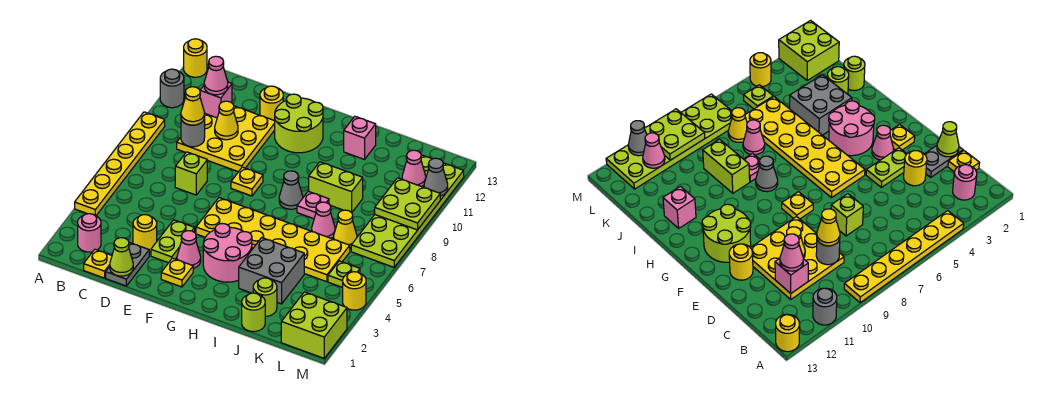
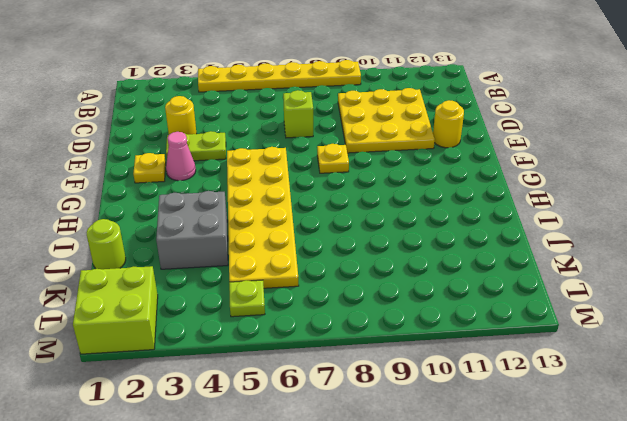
none -> grey 1x1 round brick [160,69,184,108]
none -> yellow 1x1 round brick [184,39,207,77]
none -> pink 1x1 round brick [78,214,101,252]
none -> yellow 1x1 plate [84,249,112,278]

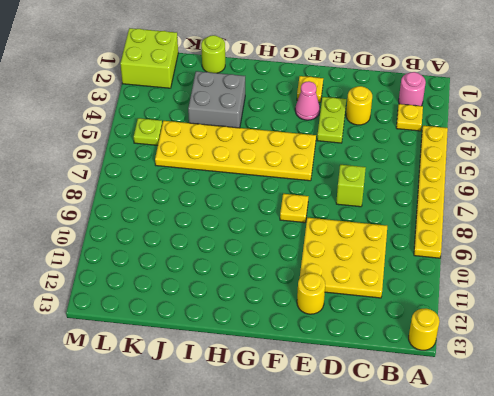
yellow 1x1 plate [396,104,423,131] -> yellow 1x1 plate moved to [84,249,112,278]
none -> grey 1x1 round brick [160,69,184,108]
none -> grey 1x2 plate [106,242,149,286]
none -> lime 2x2 round brick [275,94,323,153]
none -> pink 2x2 round brick [203,224,252,282]

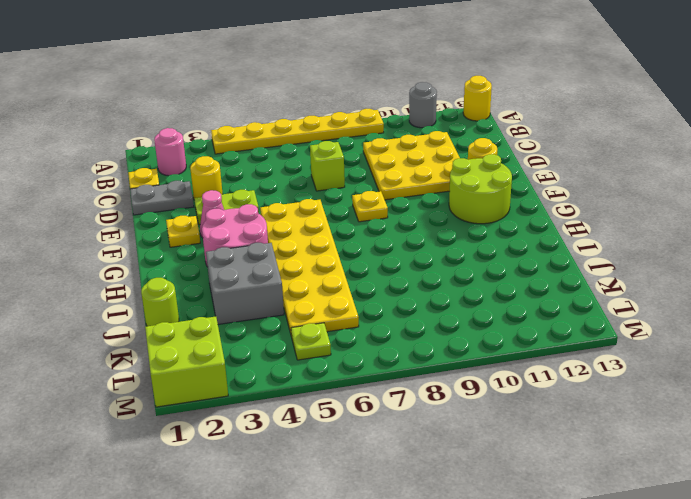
none -> grey 1x1 cone [279,171,303,209]
none -> pink 1x1 plate [297,191,329,219]
none -> lime 1x2 brick [309,162,363,212]
none -> pink 1x1 brick [344,116,376,159]

